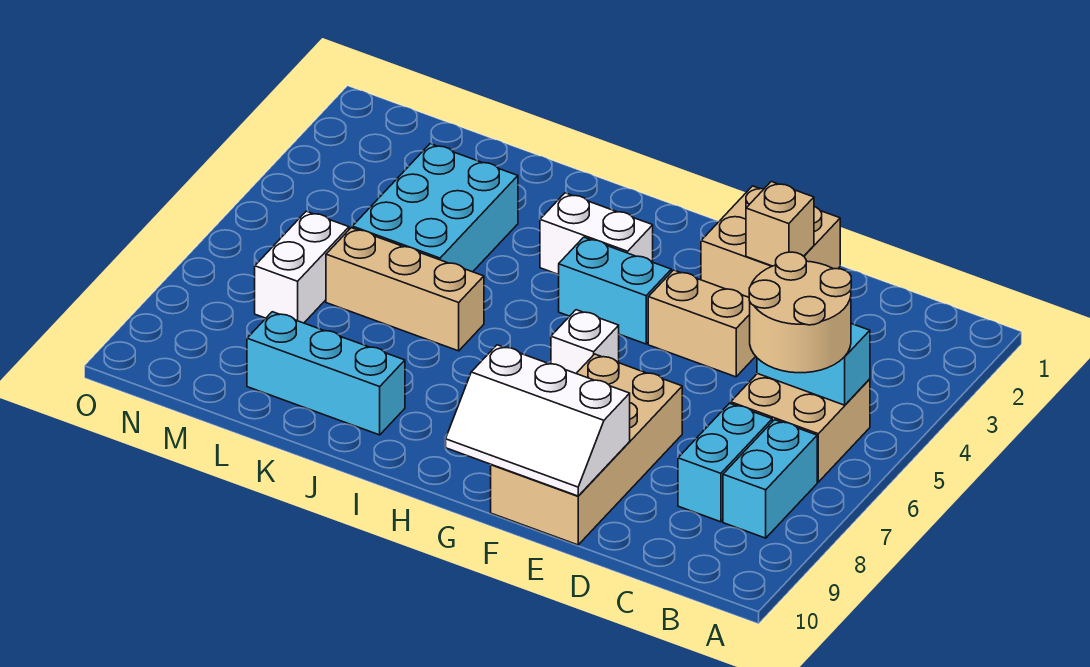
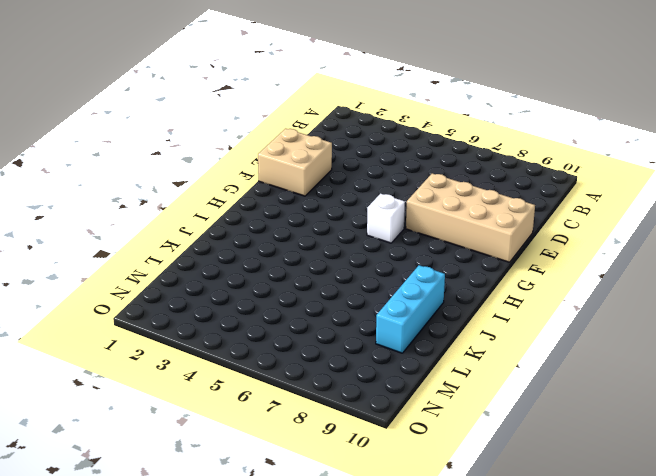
none -> tan 2x2 brick [731,374,870,482]
none -> cyan 1x2 brick [723,420,817,538]
none -> cyan 1x2 brick [678,403,772,522]

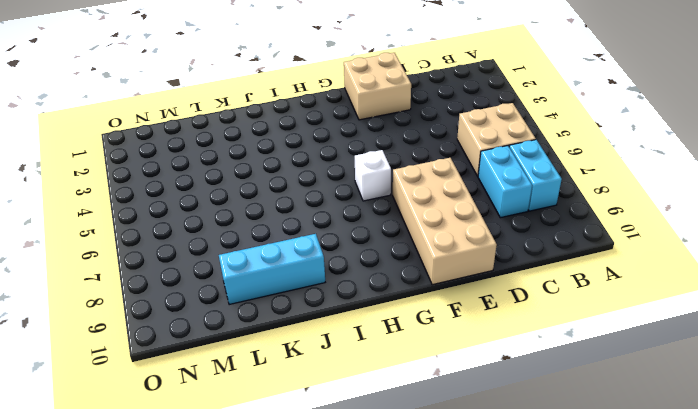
none -> tan 1x2 brick [648,270,756,377]
none -> cyan 1x2 brick [559,237,671,344]
none -> white 1x2 brick [540,193,653,275]

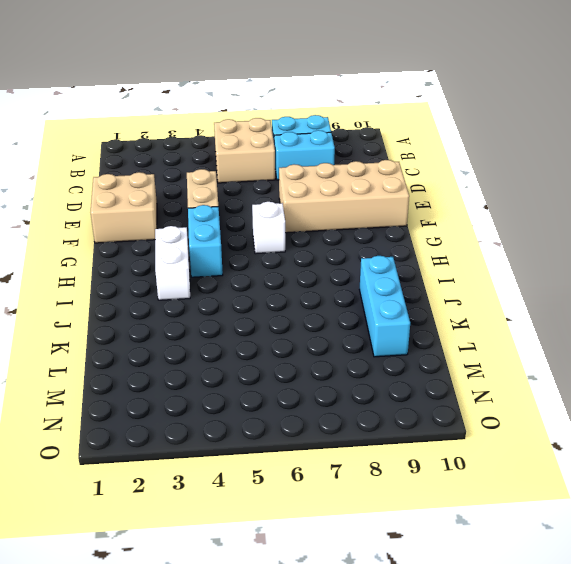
none -> tan 1x3 brick [326,228,484,351]
none -> cyan 2x3 brick [352,144,518,272]
none -> white 1x2 brick [255,211,349,323]

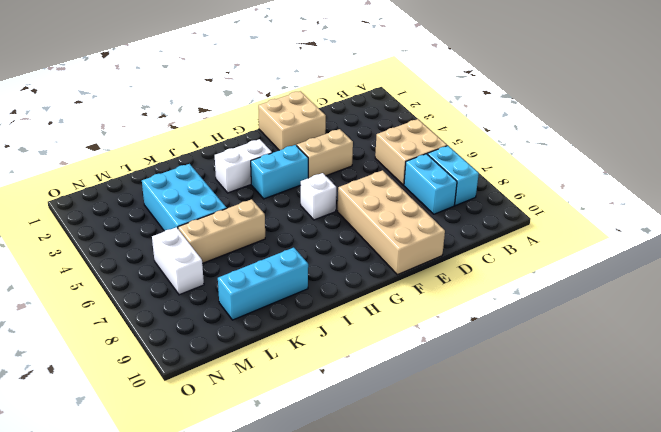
none -> cyan 1x2 brick [757,324,870,405]
none -> tan 1x1 brick [746,182,814,266]
none -> white 2x3 slope [445,345,630,496]

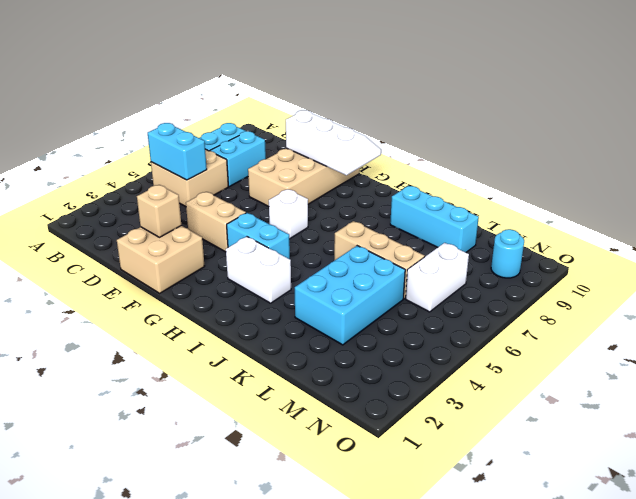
cyan 1x1 round brick [491,229,524,278] -> none
none -> tan 2x2 round brick [749,252,851,373]

